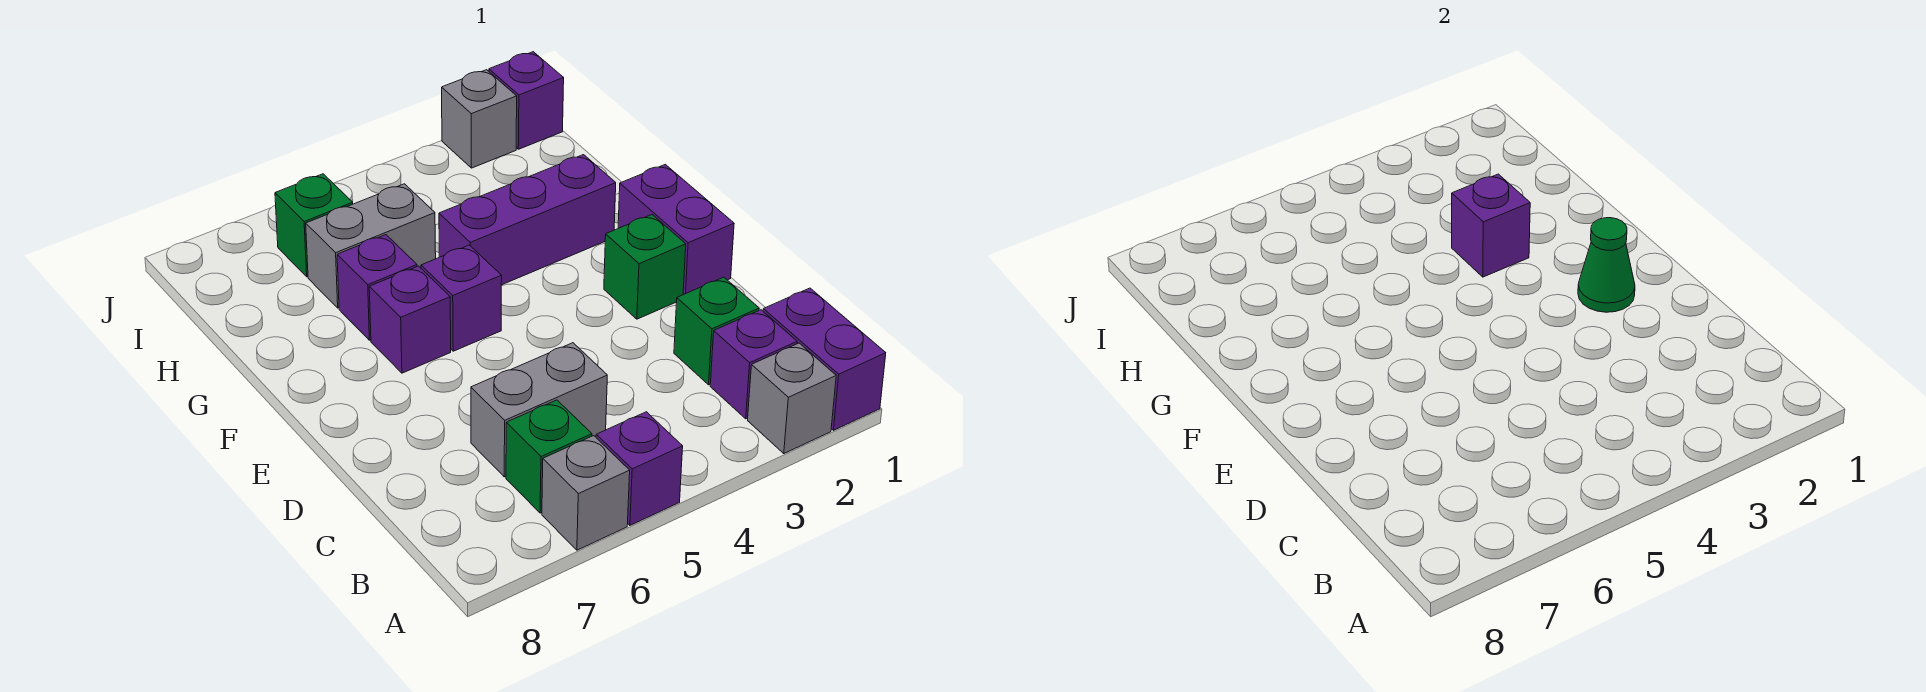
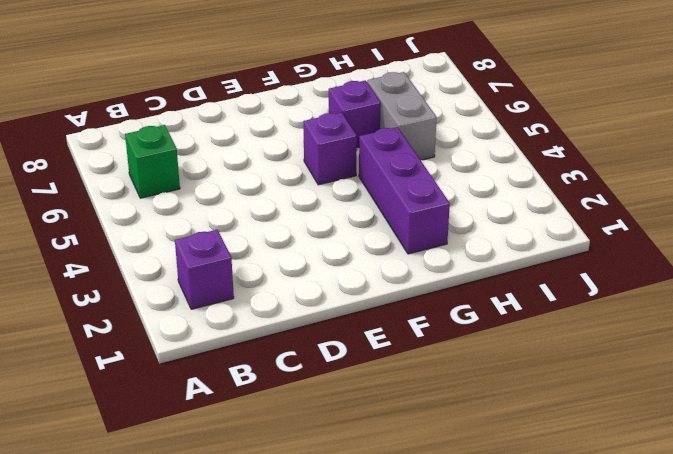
none -> purple 1x2 brick [763,288,886,430]
none -> grey 1x1 brick [748,343,836,453]
none -> purple 1x1 brick [596,412,683,525]

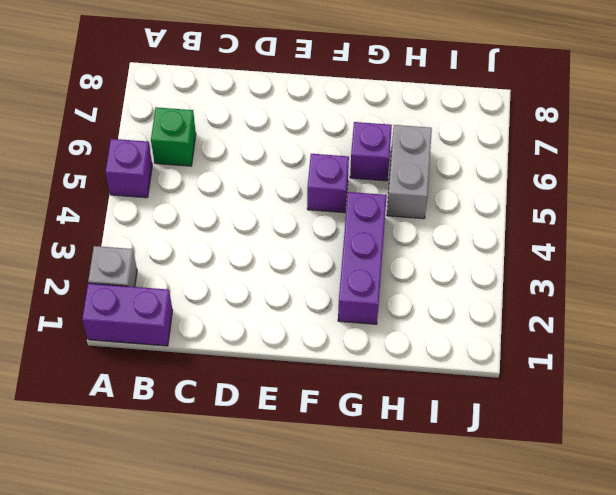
none -> grey 1x1 brick [542,436,630,550]
none -> purple 1x1 brick [710,310,797,419]
none -> green 1x1 brick [674,277,759,385]

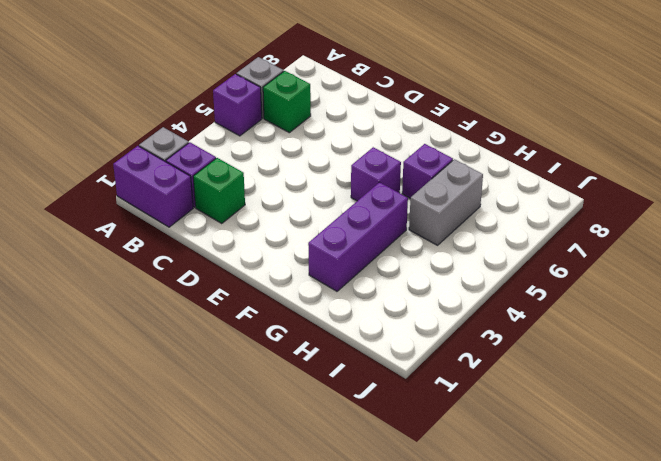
none -> grey 1x2 brick [471,343,607,477]
none -> purple 1x2 brick [618,165,734,294]
none -> green 1x1 brick [604,215,686,319]

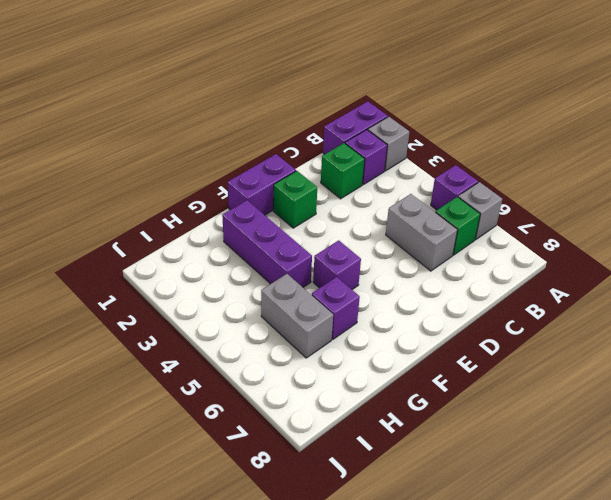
none -> purple 1x1 brick [369,266,451,373]
none -> green 1x1 brick [275,174,353,277]
none -> purple 1x1 brick [489,52,564,149]

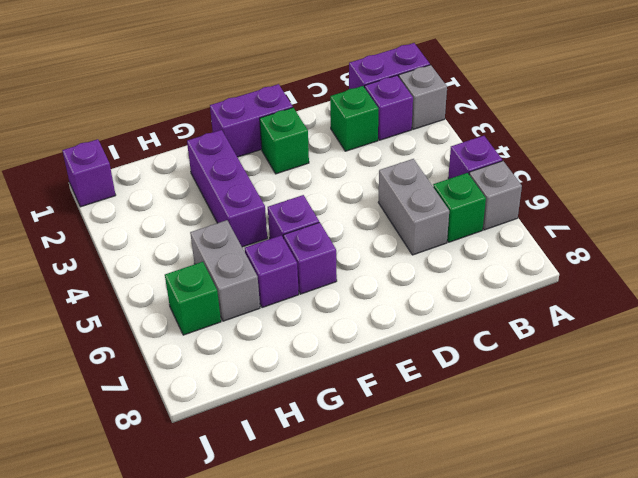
none -> grey 1x1 brick [442,70,517,168]
none -> green 1x1 cone [1578,218,1635,312]
none -> purple 1x1 brick [1452,174,1530,277]

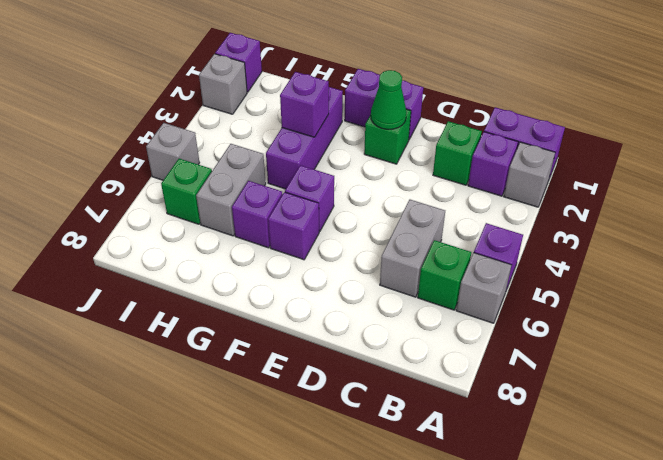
grey 1x1 brick [146,123,200,180] -> none

